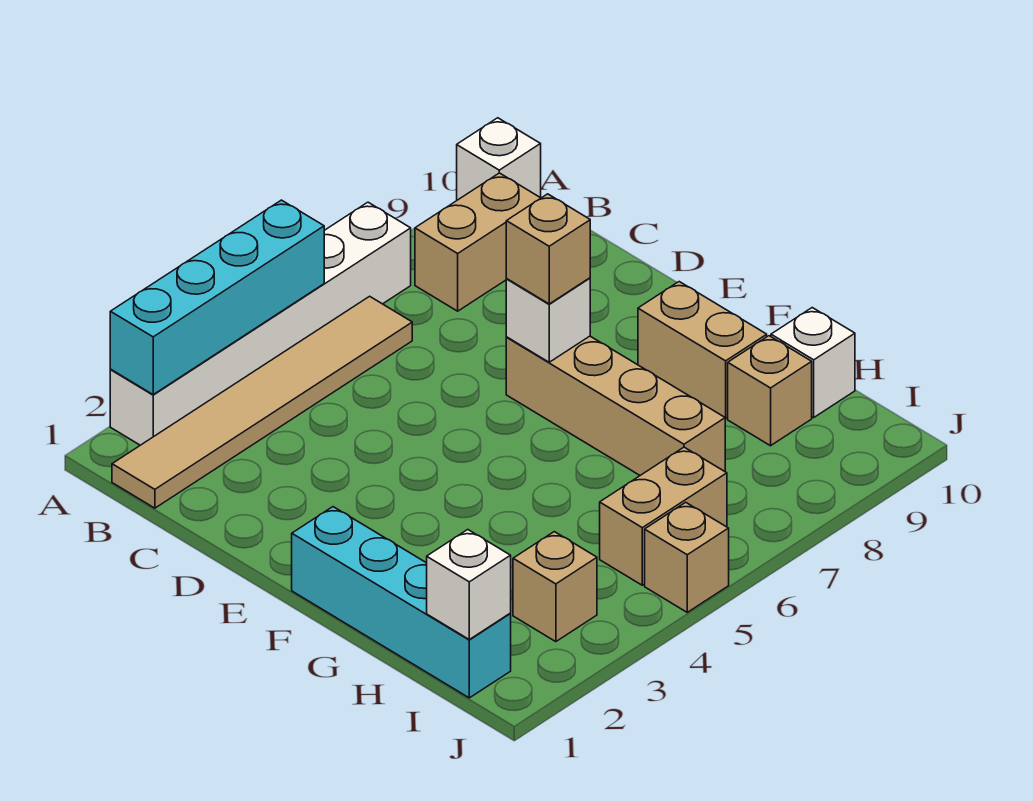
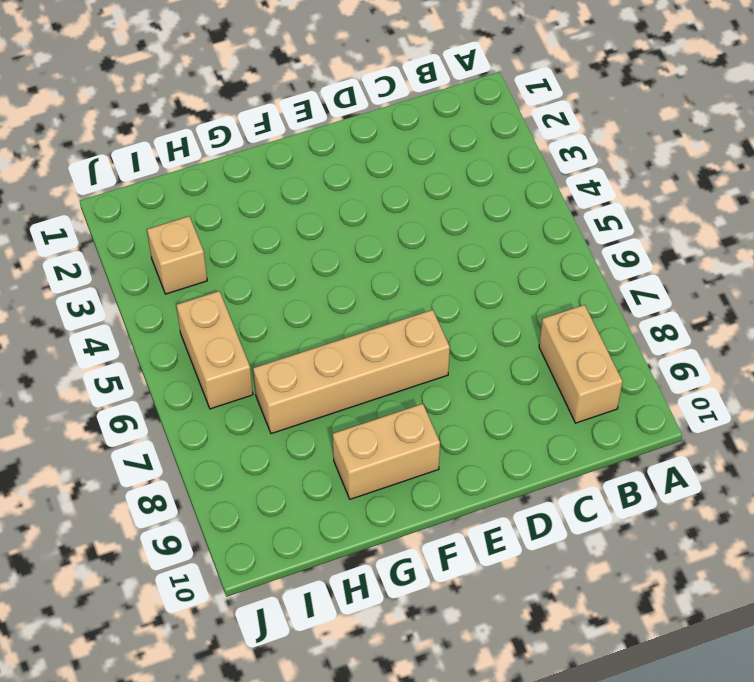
none -> white 1x6 brick [110,202,411,445]
none -> white 1x1 brick [457,118,541,200]
none -> tan 1x6 tile [112,296,412,508]

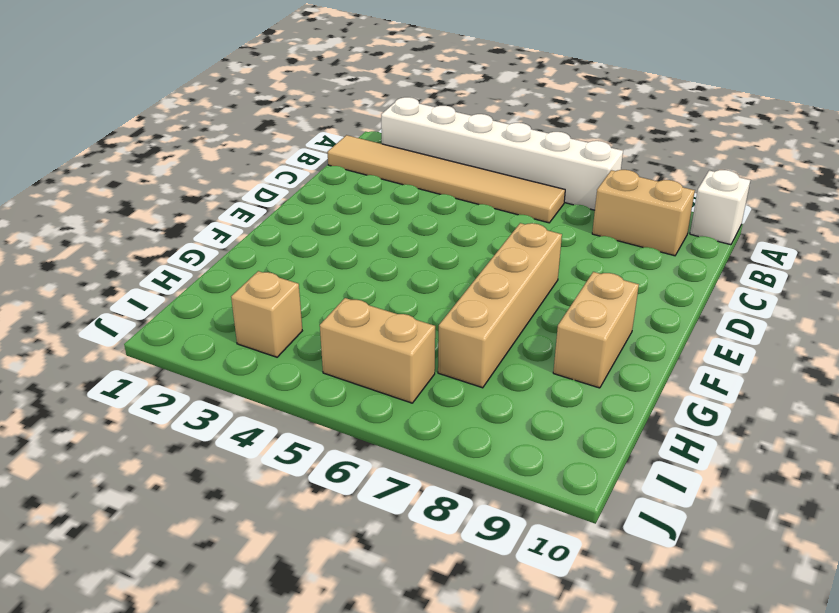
none -> cyan 1x4 brick [292,507,511,698]
none -> tan 1x1 brick [728,336,812,446]
none -> white 1x1 brick [771,308,855,417]

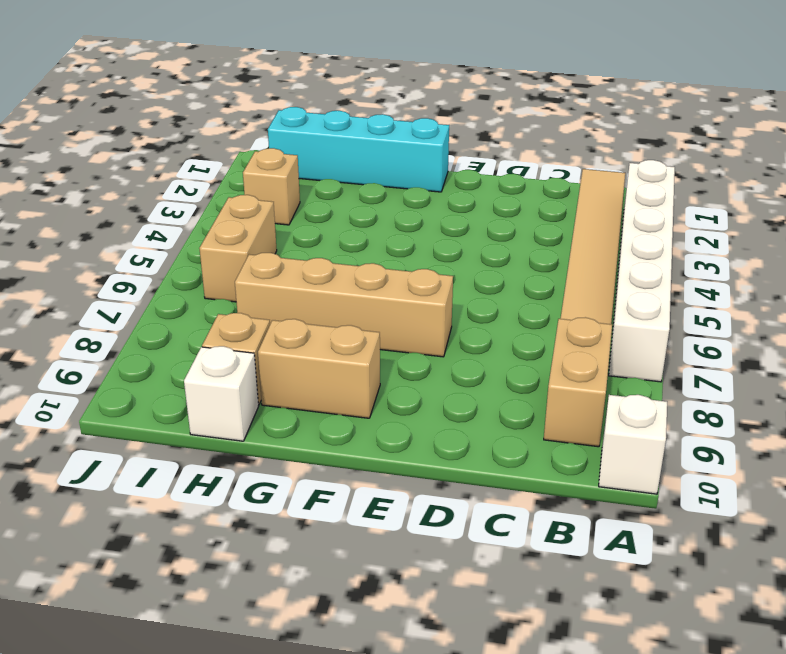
none -> tan 1x1 brick [645,502,729,612]
none -> cyan 1x4 brick [110,200,324,394]
none -> white 1x1 brick [506,278,590,362]

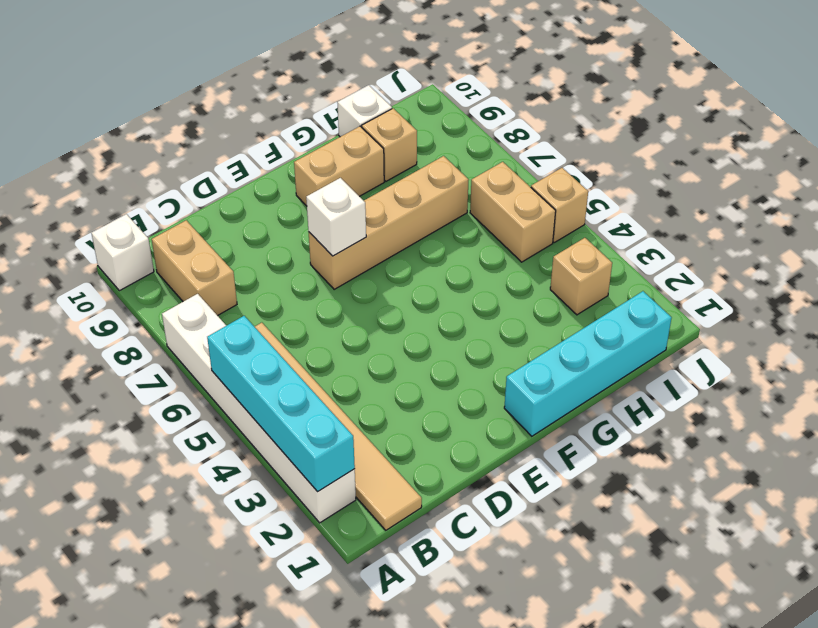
none -> white 1x1 brick [427,530,511,639]
none -> tan 1x1 brick [506,194,590,304]

